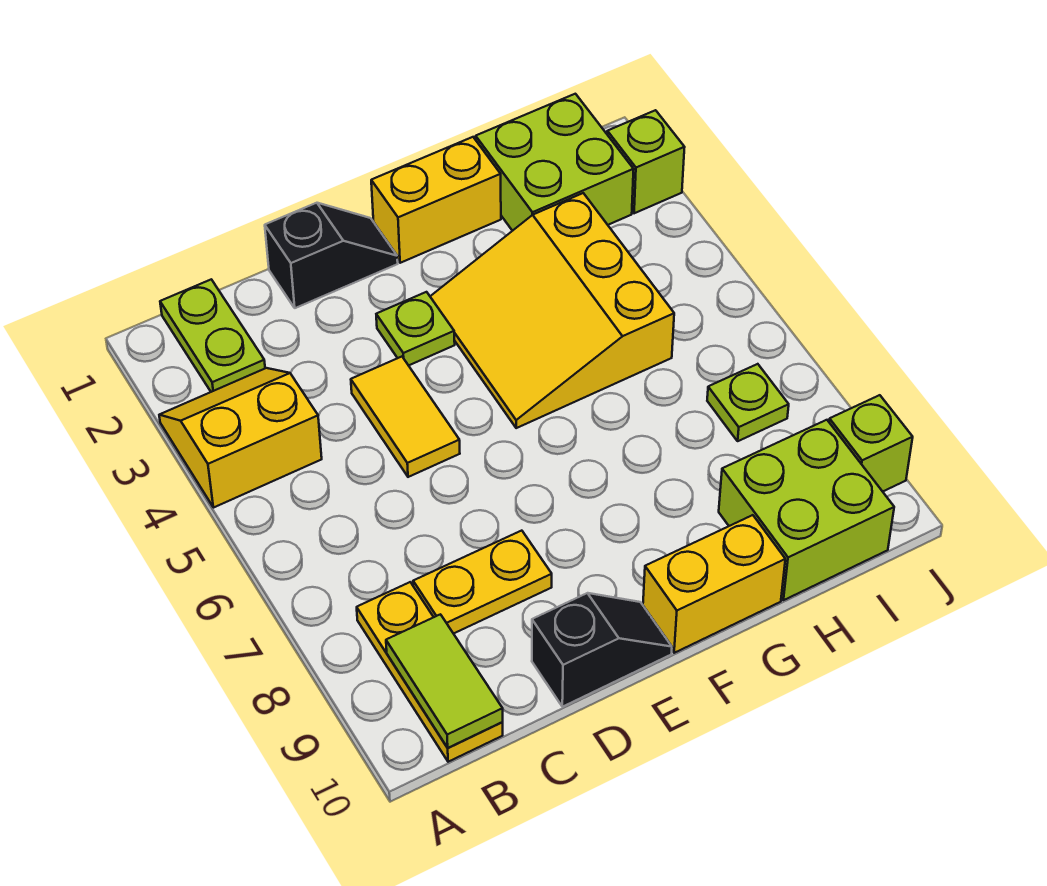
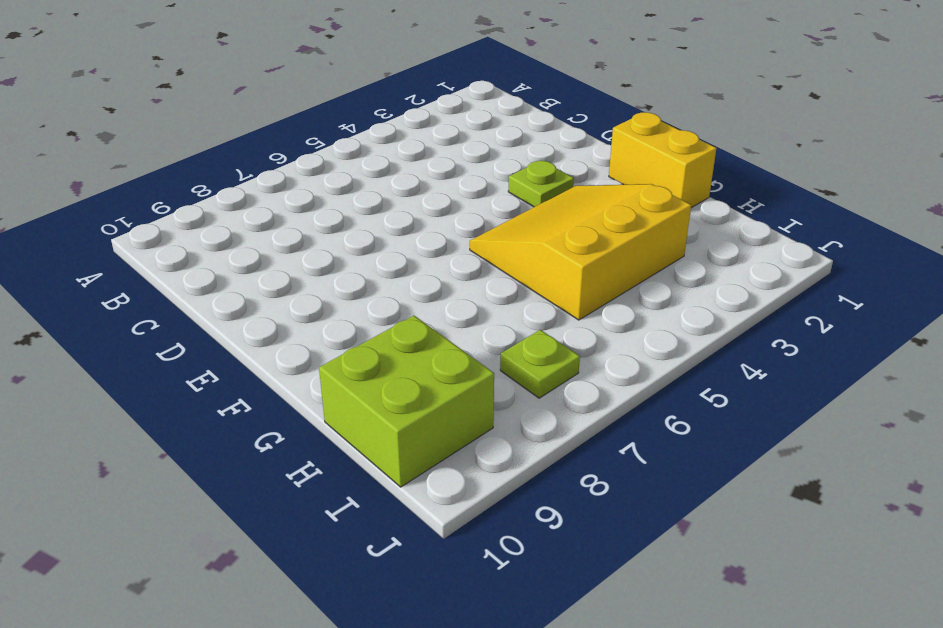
none -> yellow 2x2 slope [159,368,322,508]
none -> lime 1x2 plate [160,279,265,392]
none -> yellow 1x3 plate [357,582,503,762]

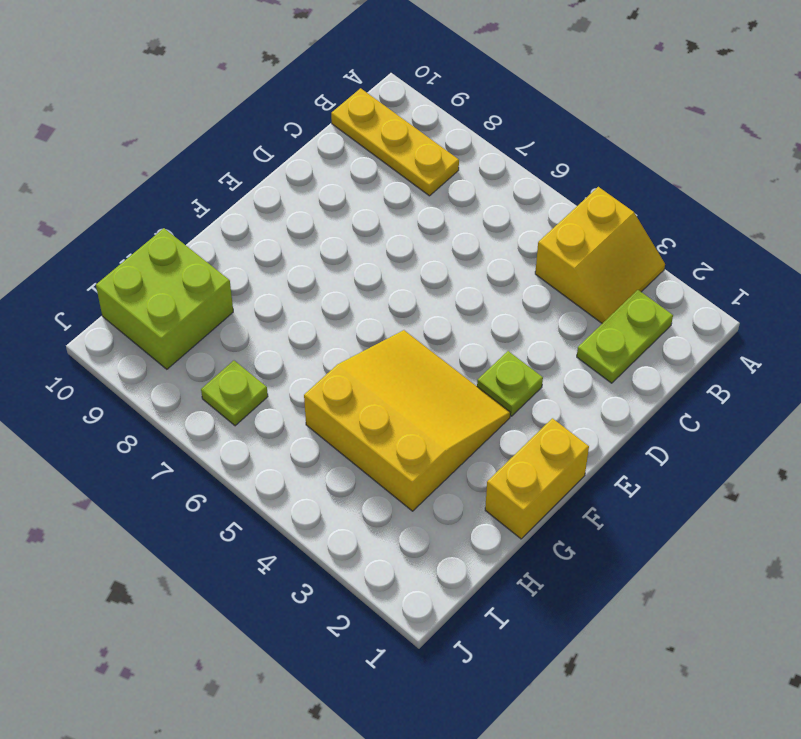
lime 1x2 plate [577,290,673,383] -> lime 1x2 plate turned to [160,279,265,392]
none -> yellow 1x2 plate [413,531,552,634]
none -> black 1x2 slope [265,203,398,308]
none -> yellow 1x2 tile [351,357,460,477]

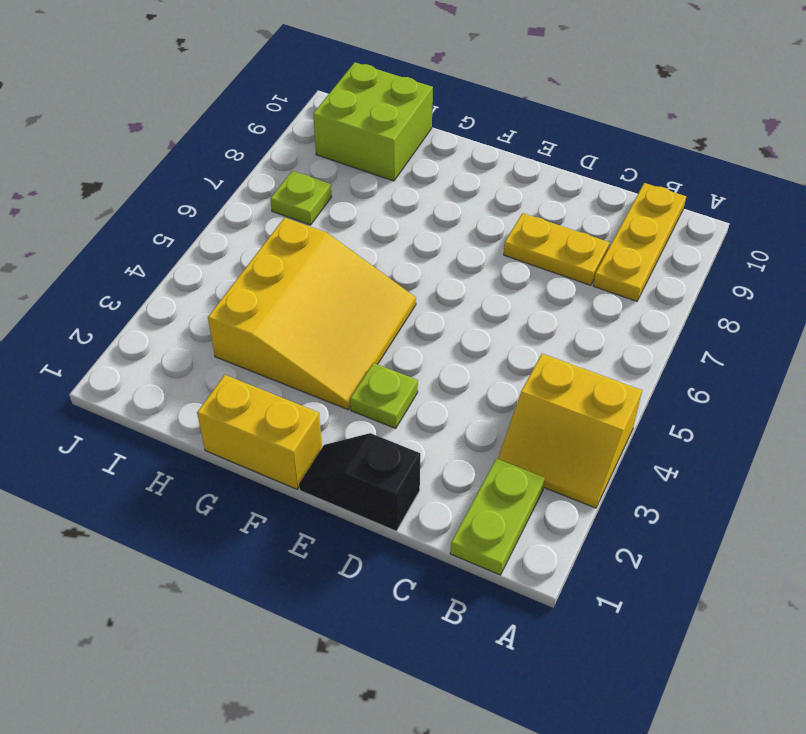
none -> yellow 1x2 tile [351,357,460,477]
none -> black 1x2 slope [532,593,672,707]
none -> yellow 1x2 brick [643,515,785,653]

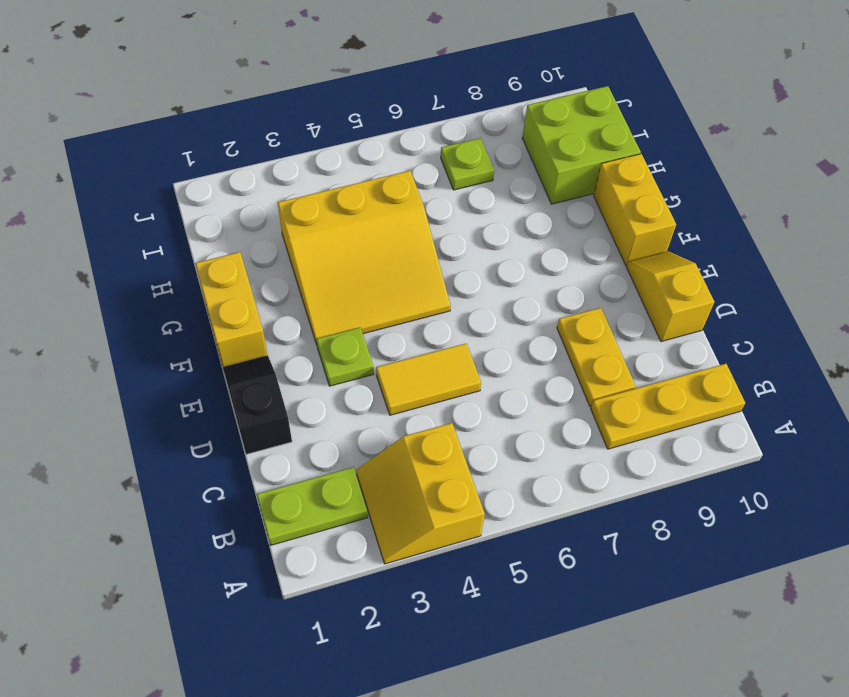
yellow 1x2 slope [627,251,714,342] -> black 1x2 slope [532,593,672,707]
none -> lime 2x2 brick [476,94,634,231]
none -> lime 1x1 brick [607,110,685,213]
none -> lime 1x1 brick [829,395,913,492]

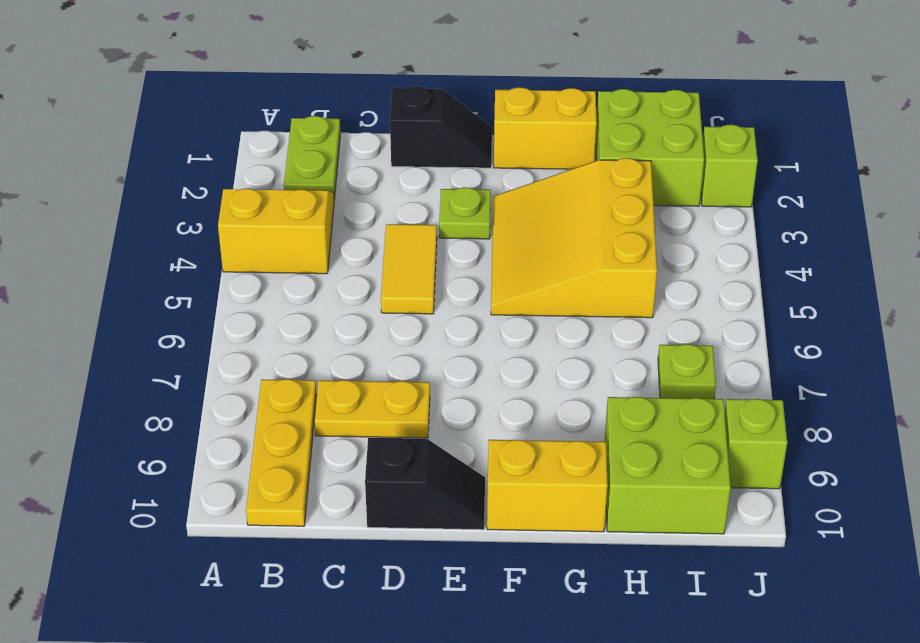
none -> lime 1x2 tile [386,614,503,748]

